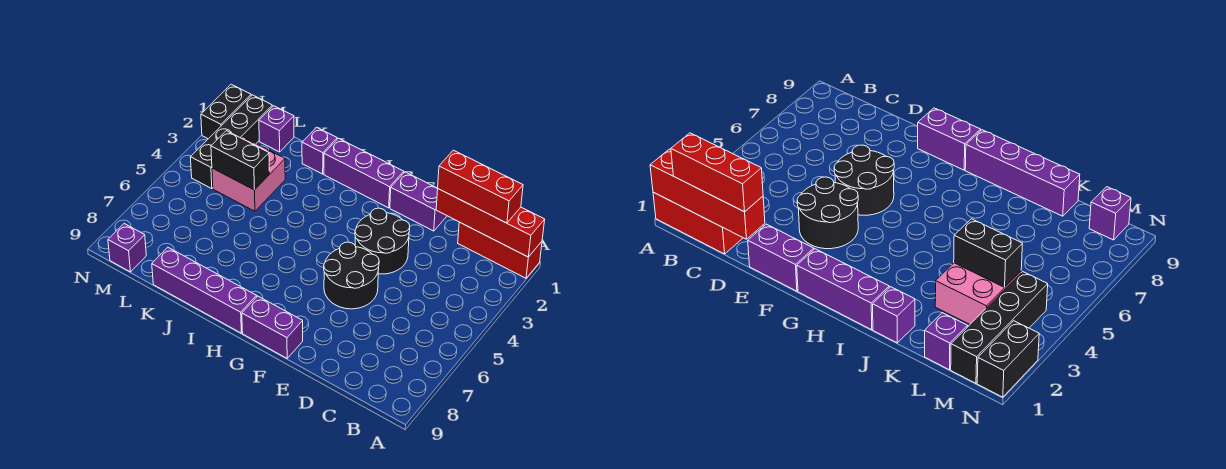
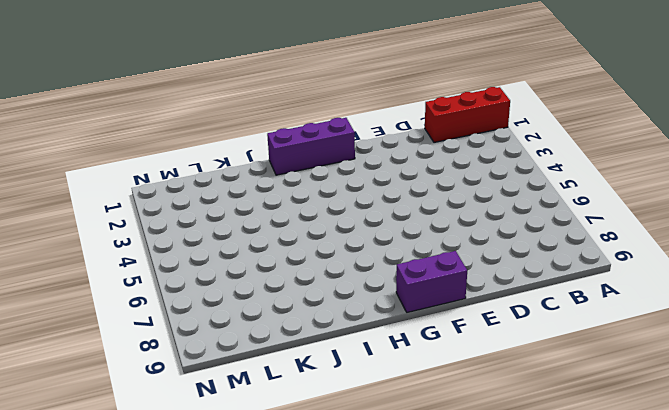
none -> purple 1x2 brick [390,172,447,231]
none -> black 2x2 round brick [355,208,410,274]
none -> black 2x2 round brick [324,242,379,309]

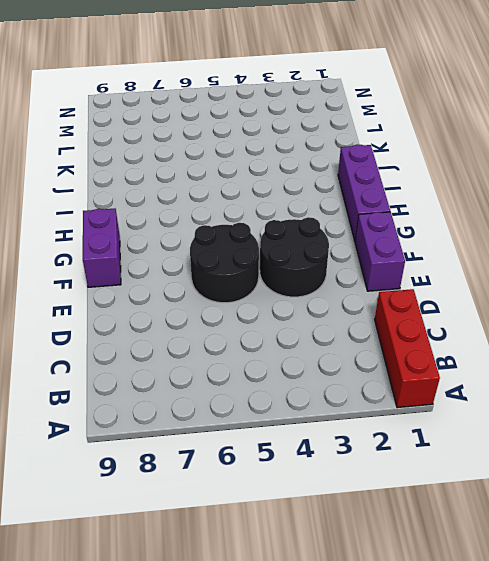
none -> purple 1x4 brick [152,247,257,333]
none -> purple 1x1 brick [302,127,337,174]
none -> pink 2x2 brick [212,137,285,211]

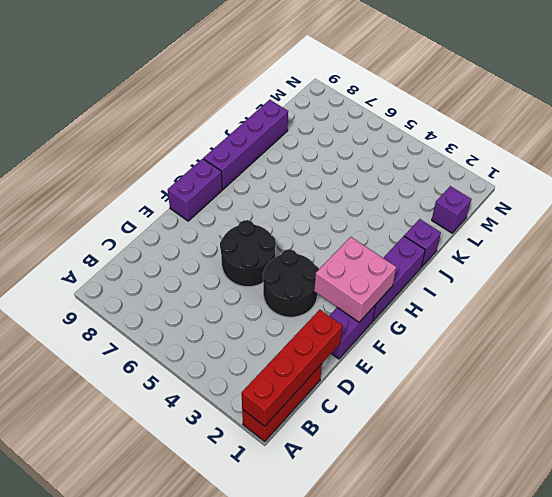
pink 2x2 brick [314,237,396,322] -> pink 2x2 brick moved to [212,137,285,211]
none -> black 1x4 brick [191,95,272,189]
none -> purple 1x1 brick [108,224,146,272]
none -> black 1x2 brick [201,84,251,139]

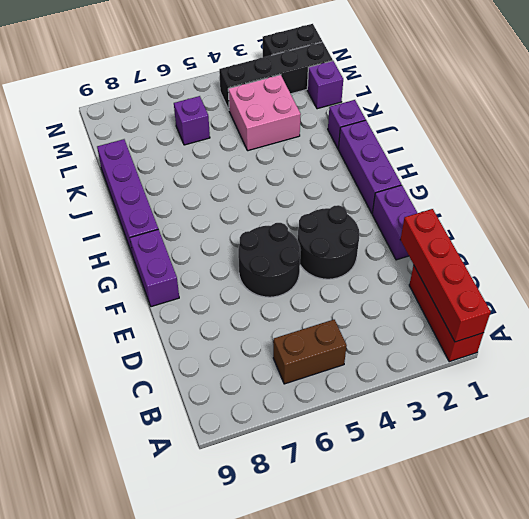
brown 1x2 brick [273,320,347,384] -> none
purple 1x1 brick [174,96,210,145] -> purple 1x1 brick moved to [108,224,146,272]
none -> black 1x2 brick [211,131,269,190]
none -> red 1x3 brick [438,150,523,223]

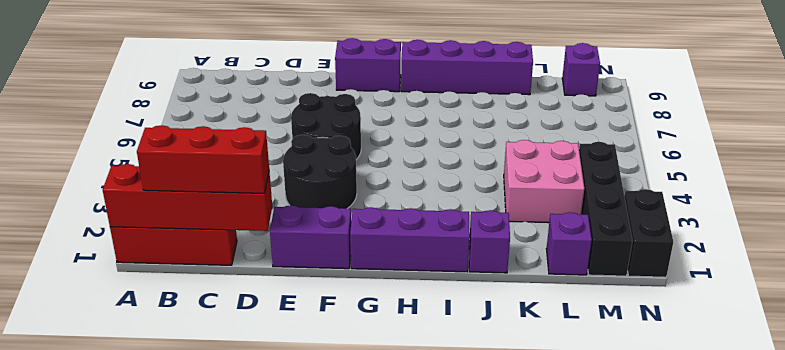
none -> black 1x2 brick [211,131,269,190]

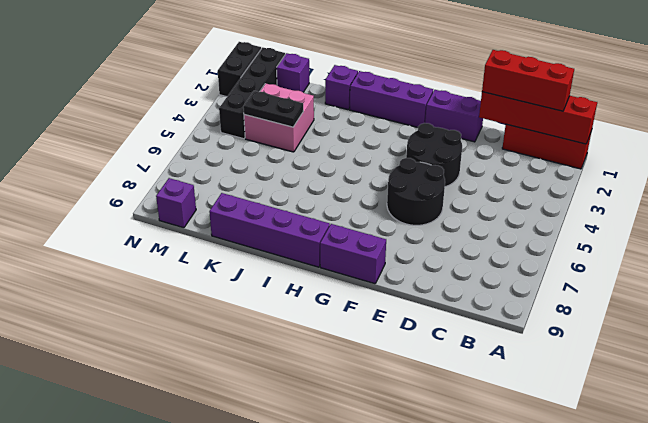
black 1x2 plate [243,91,303,127] -> black 1x2 brick [211,131,269,190]

